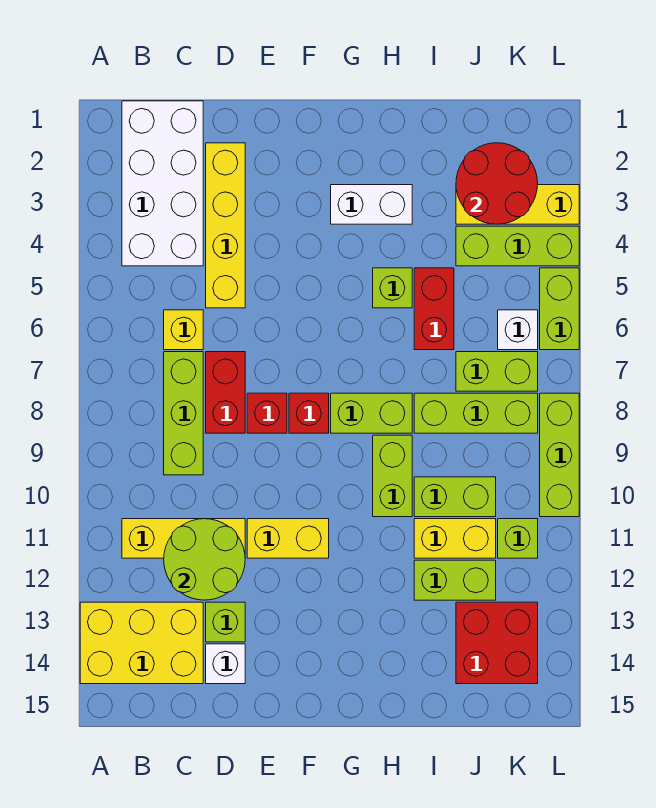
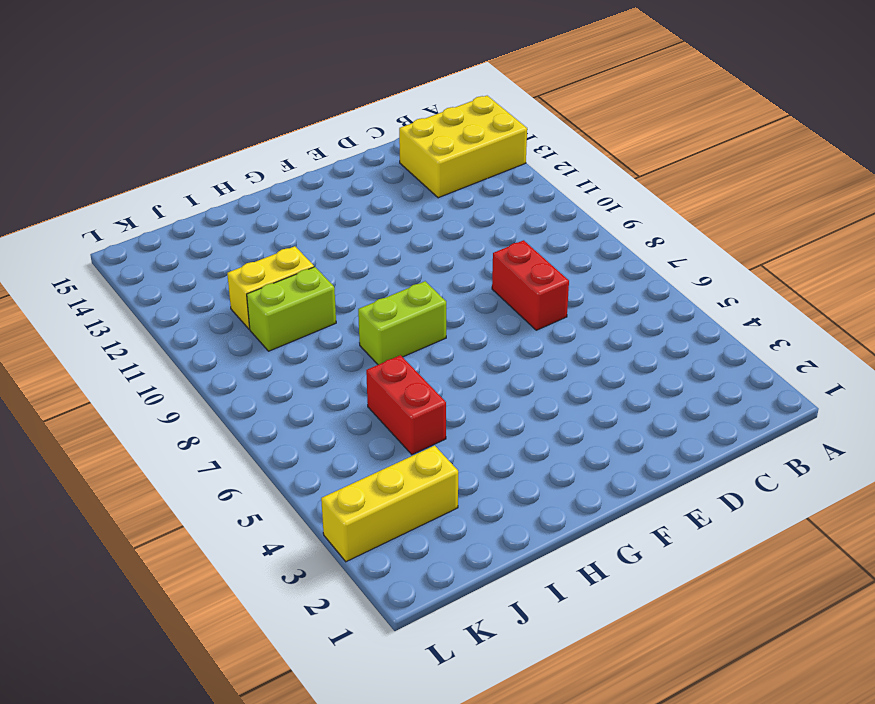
none -> white 2x4 brick [122,101,203,266]
none -> yellow 1x3 brick [122,519,245,558]
none -> yellow 1x1 brick [164,310,203,350]
none -> lime 1x3 brick [164,352,203,475]

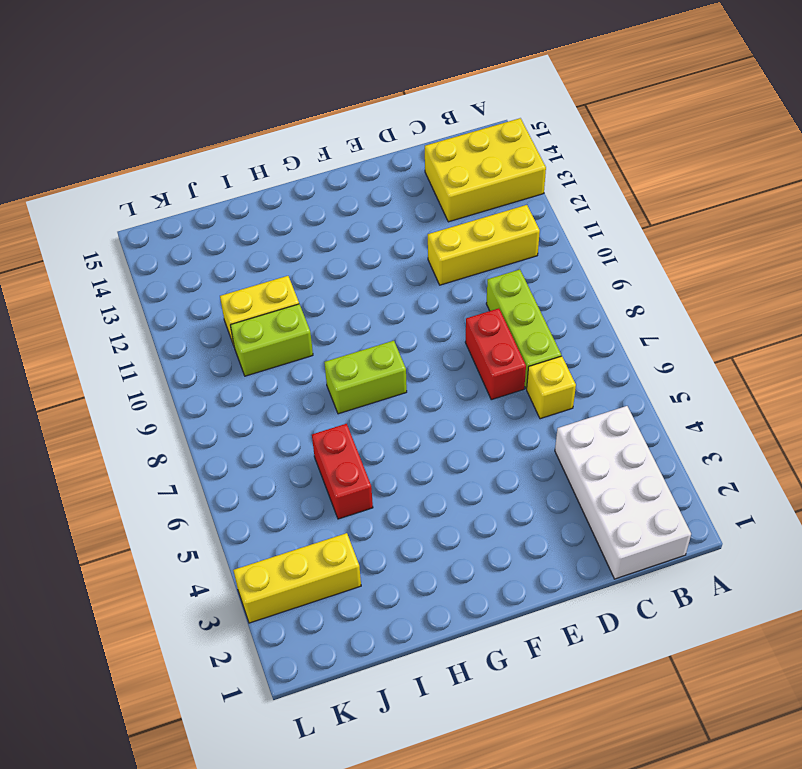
none -> yellow 1x4 brick [206,143,245,308]
none -> lime 1x1 brick [206,602,245,642]
none -> white 1x1 brick [206,644,245,684]
none -> red 1x1 brick [247,393,287,433]

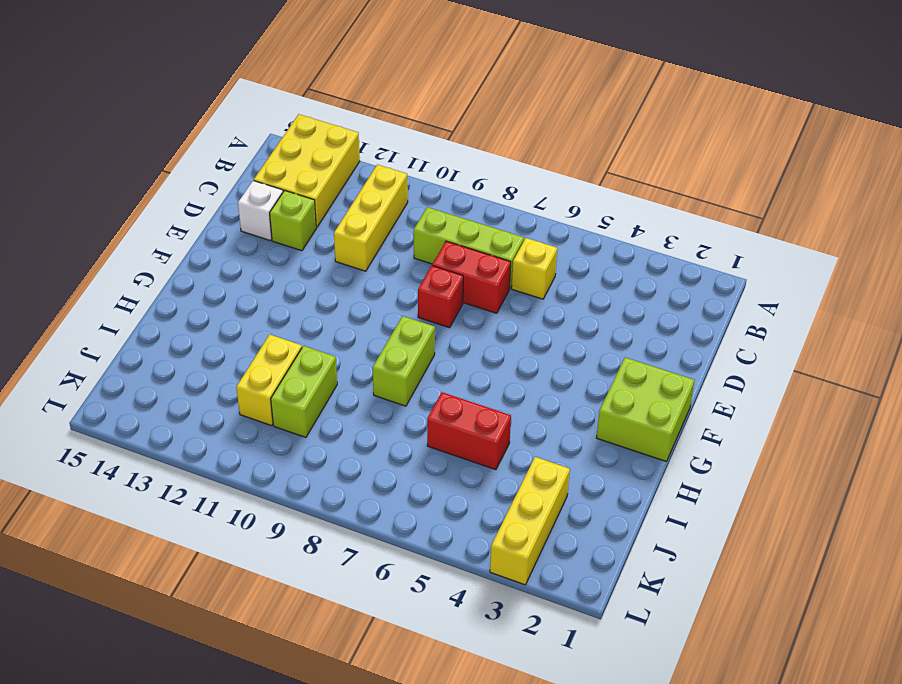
lime 2x2 brick [597,357,695,462] -> none
none -> white 2x4 brick [122,101,203,266]
none -> yellow 1x4 brick [206,143,245,308]
none -> yellow 1x2 brick [247,519,329,558]
none -> red 1x1 brick [289,393,329,433]

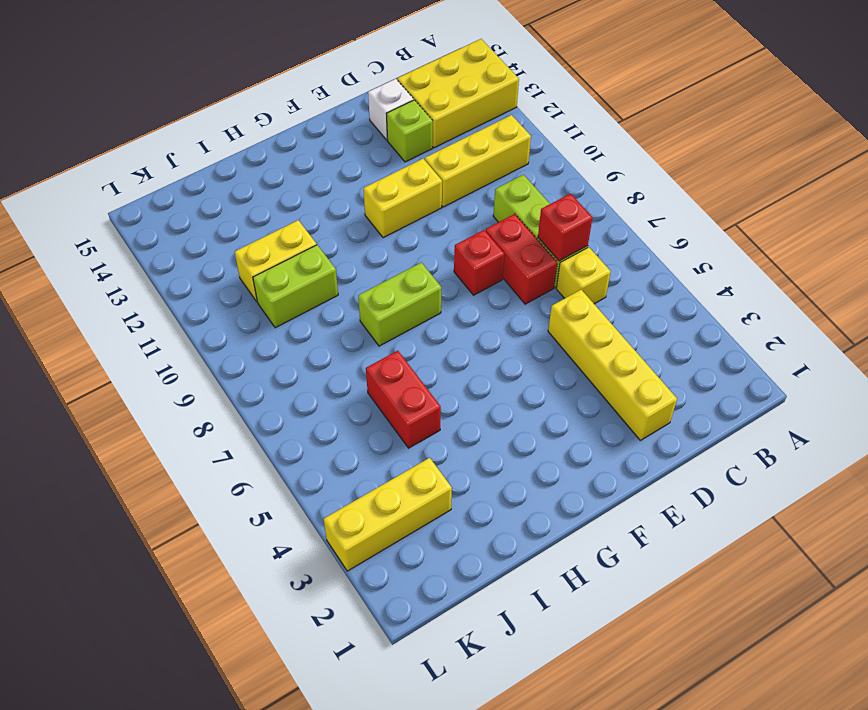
red 1x1 brick [538,194,592,261] -> red 1x1 brick moved to [289,393,329,433]
none -> white 2x4 brick [122,101,203,266]
none -> white 1x2 brick [331,185,412,224]
none -> lime 1x1 brick [373,268,412,308]
none -> lime 1x2 brick [373,435,412,517]

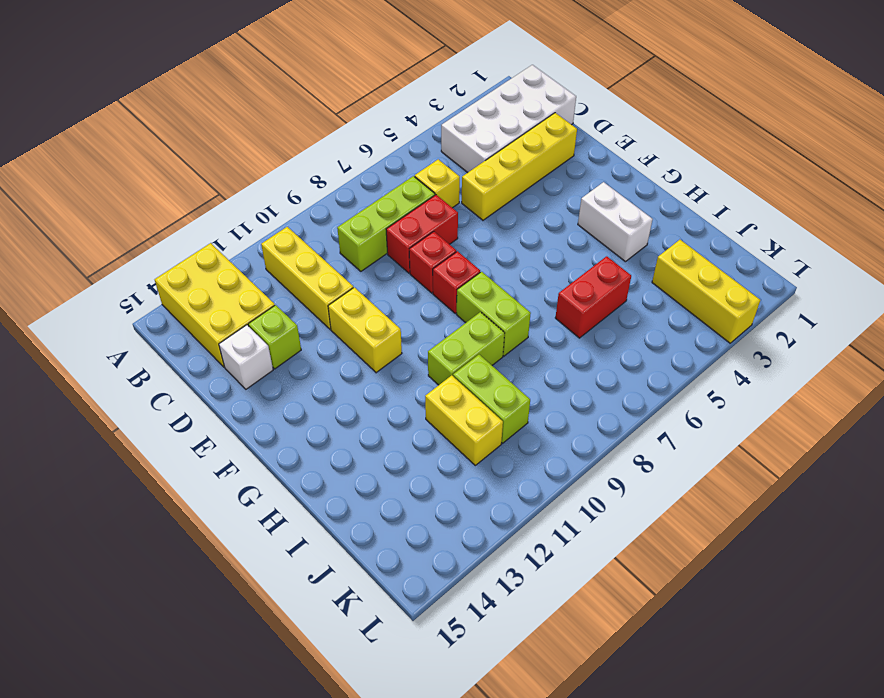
none -> lime 1x1 brick [373,268,412,308]
none -> lime 1x3 brick [414,393,538,433]
none -> lime 1x2 brick [414,560,496,600]
none -> lime 1x3 brick [456,226,579,266]

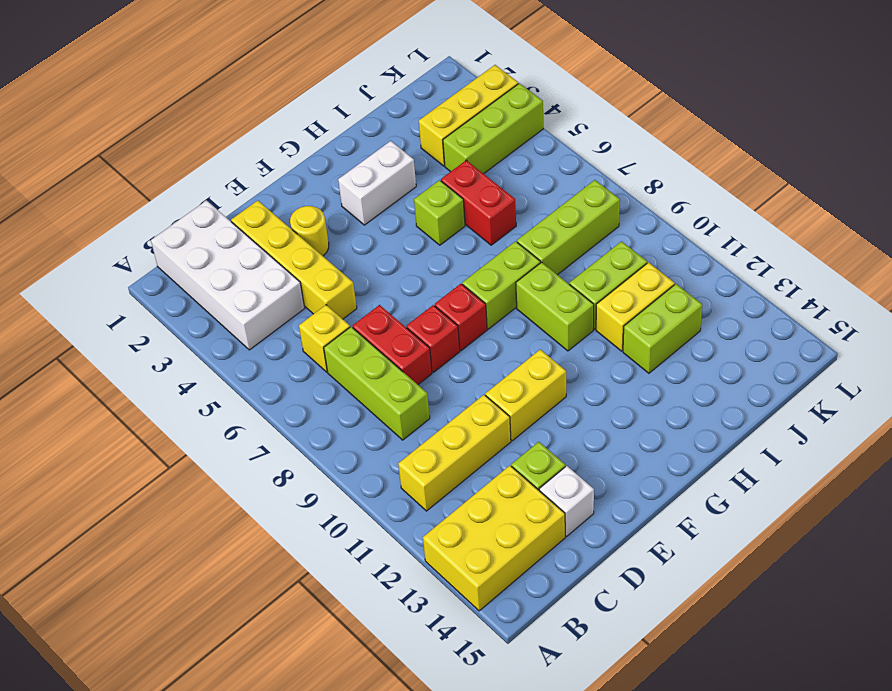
yellow 1x1 round brick [290,206,329,256] -> none
none -> lime 1x2 brick [456,352,538,391]
none -> red 2x2 brick [456,602,538,684]
none -> white 1x1 brick [498,310,538,350]
none -> lime 1x1 brick [498,519,538,558]

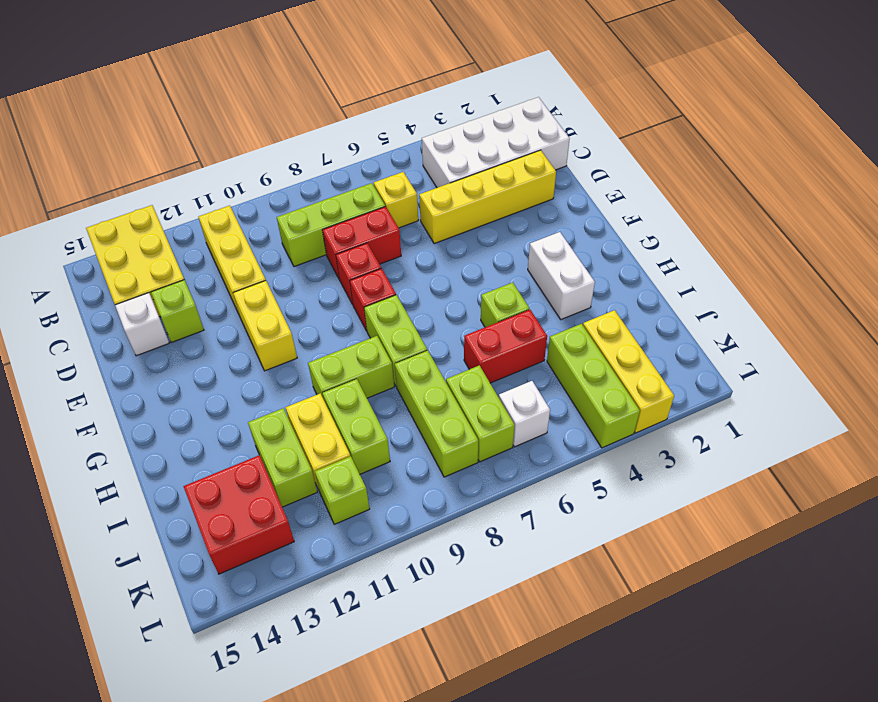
none -> lime 1x2 brick [540,268,579,350]
none -> lime 1x3 brick [540,393,579,517]
none -> lime 2x2 round brick [164,519,245,600]
none -> red 2x2 round brick [456,143,538,224]

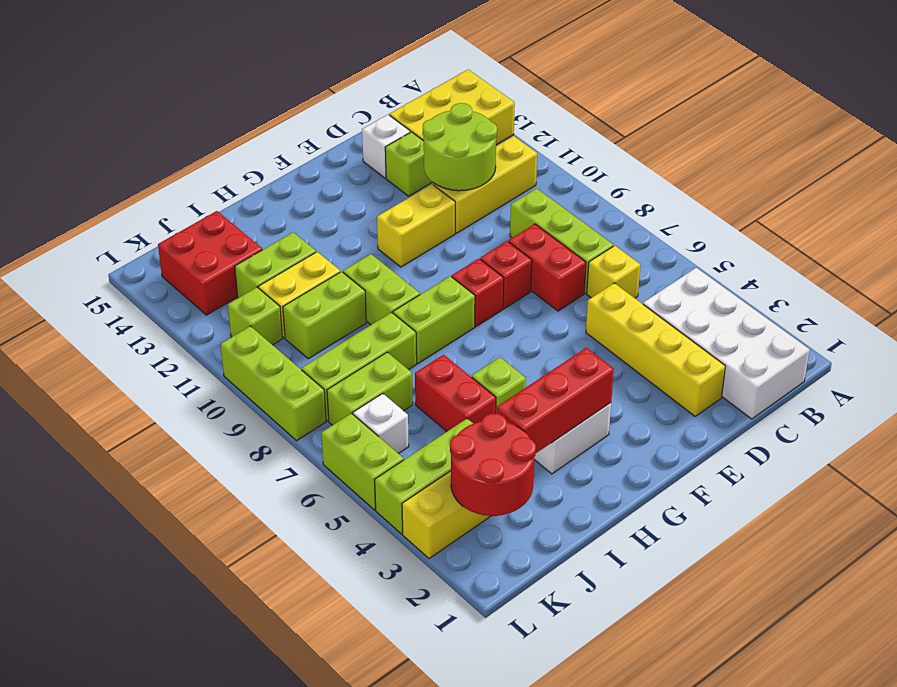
red 1x3 brick [497,348,614,453] -> none

